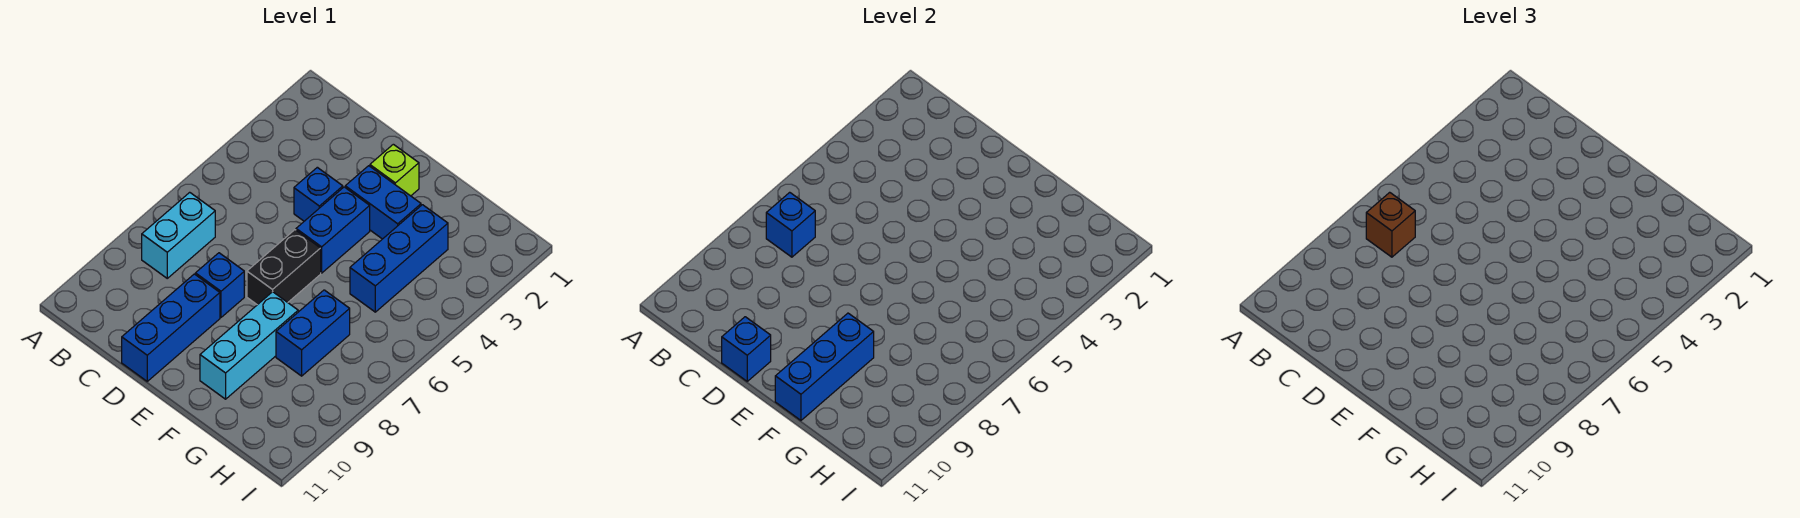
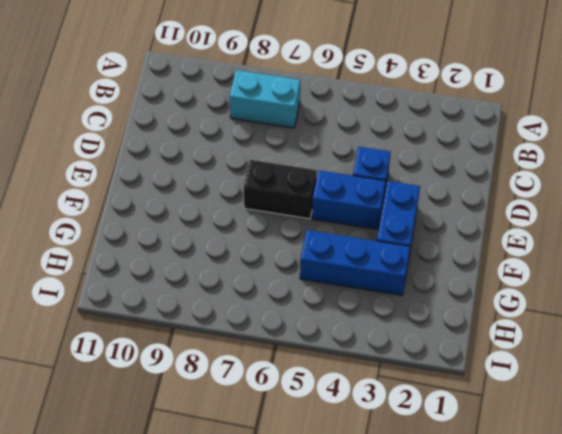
none -> blue 1x1 brick [195,253,244,317]
none -> blue 1x3 brick [122,274,220,381]
none -> lime 1x1 brick [370,144,419,196]

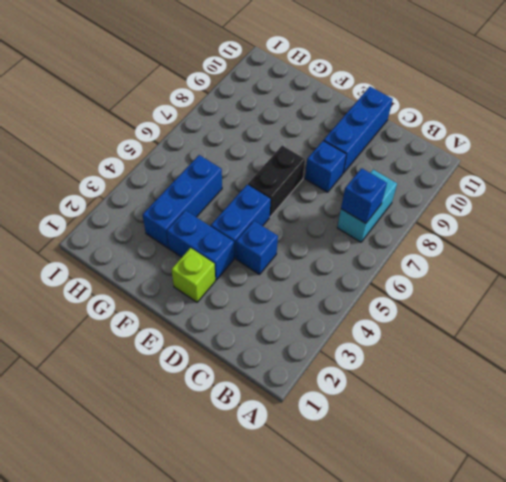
none -> cyan 1x3 brick [200,292,298,399]
none -> blue 1x2 brick [276,290,350,376]
none -> blue 1x1 brick [722,317,771,381]

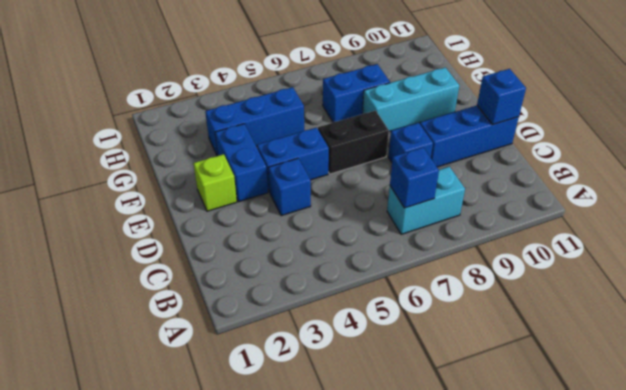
none -> blue 1x3 brick [775,313,874,420]
none -> brown 1x1 brick [1366,192,1415,257]

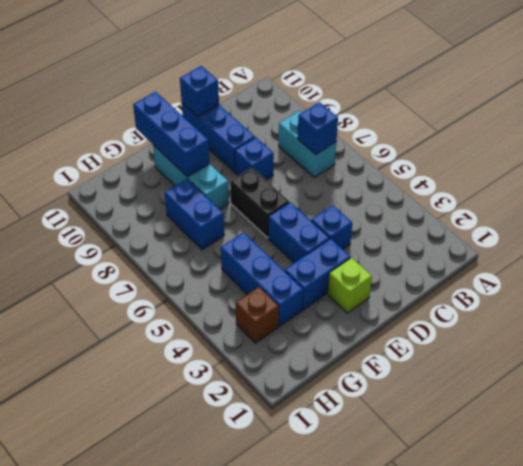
brown 1x1 brick [236,287,279,343] -> brown 1x1 brick moved to [1366,192,1415,257]

